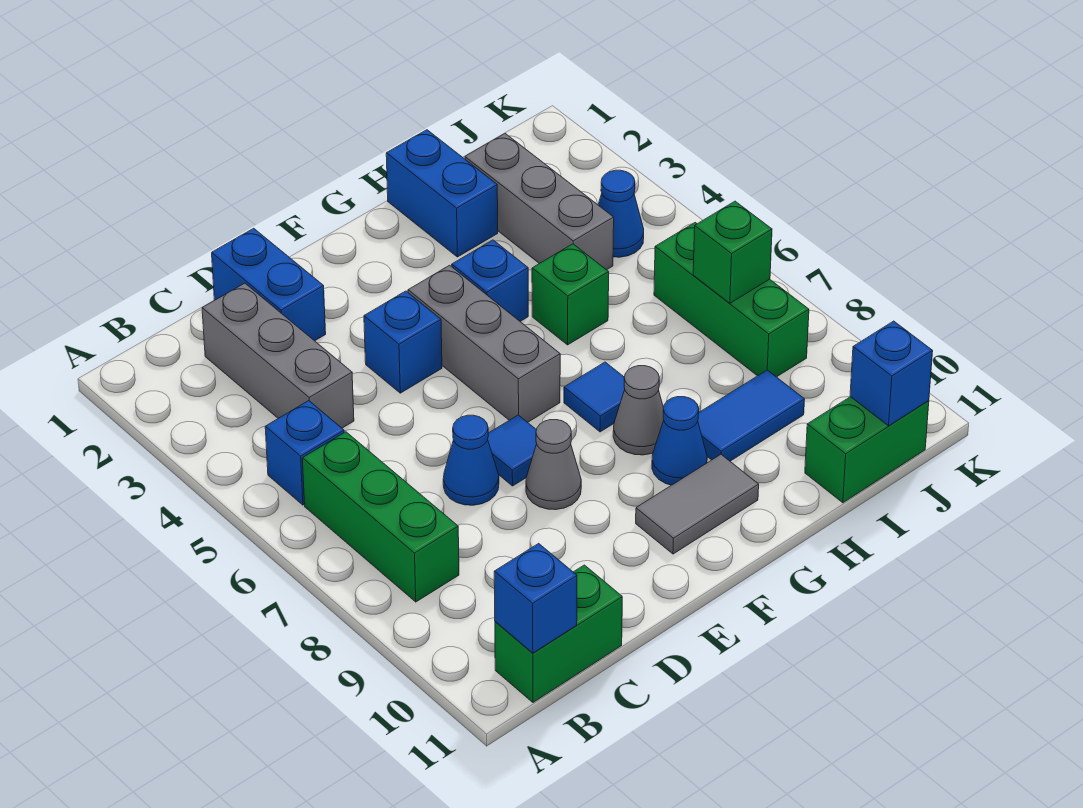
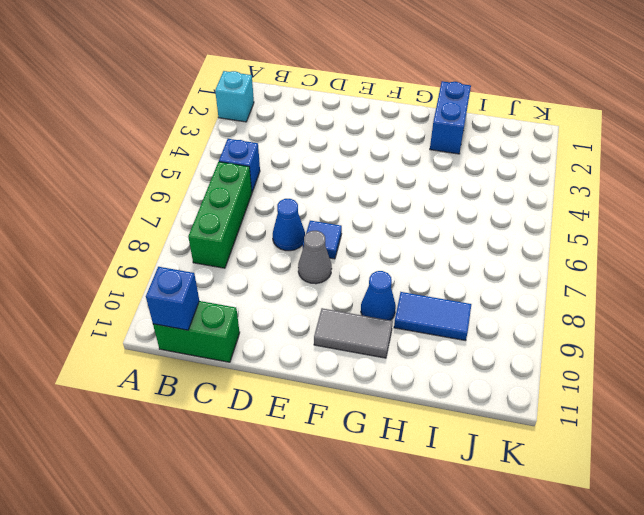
cyan 1x1 brick [215,71,254,122] -> none
none -> grey 1x3 brick [202,283,354,428]
none -> blue 1x2 brick [212,228,326,341]
none -> blue 1x1 brick [364,291,442,393]

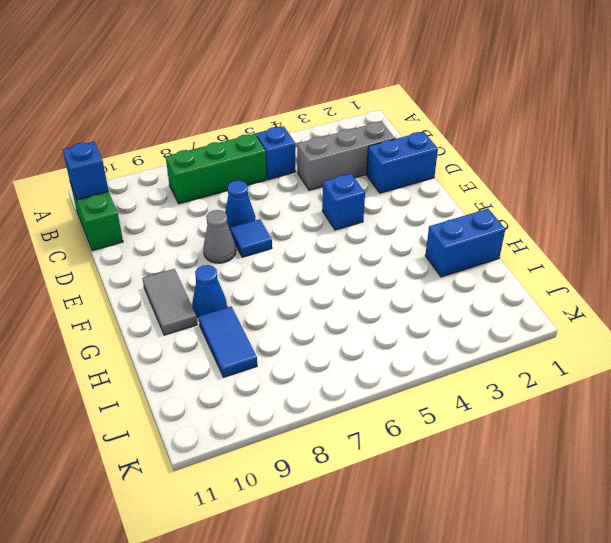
none -> grey 1x3 brick [408,265,560,422]
none -> blue 1x1 brick [452,240,528,321]
none -> blue 1x1 tile [564,362,625,432]

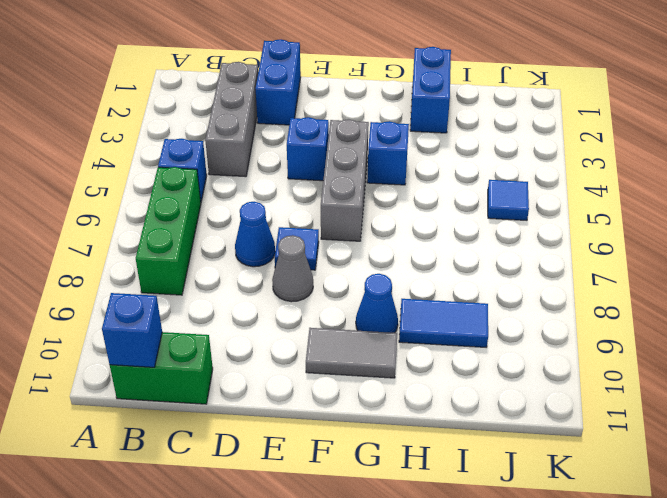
blue 1x1 tile [488,180,529,220] -> blue 1x1 tile moved to [564,362,625,432]
none -> grey 1x1 cone [613,366,664,455]
none -> green 1x1 brick [532,244,609,345]
none -> grey 1x3 brick [465,134,614,270]

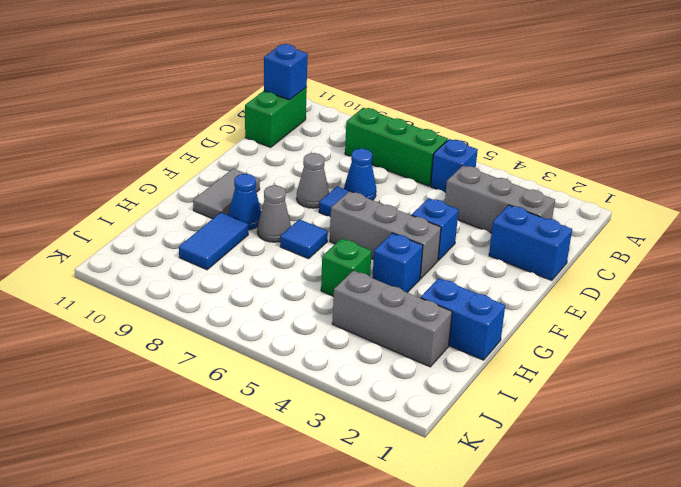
none -> green 1x2 brick [805,397,929,503]
none -> blue 1x1 cone [598,170,644,257]
none -> green 1x3 brick [654,223,809,377]

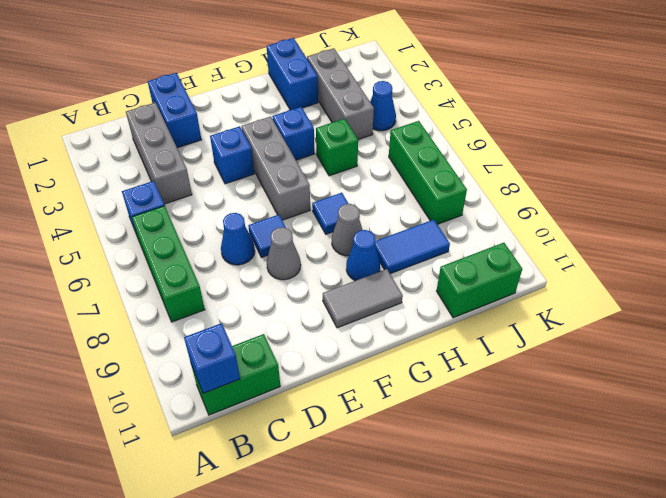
none -> green 1x1 brick [693,201,772,303]
none -> blue 1x1 brick [850,321,933,426]

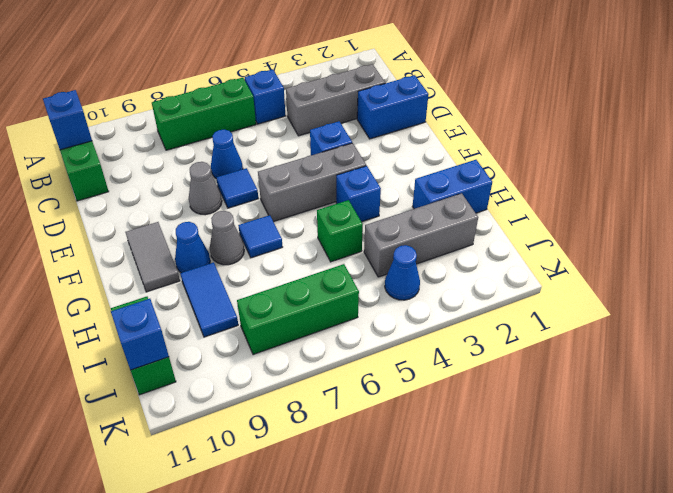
none -> green 1x1 brick [693,201,772,303]

